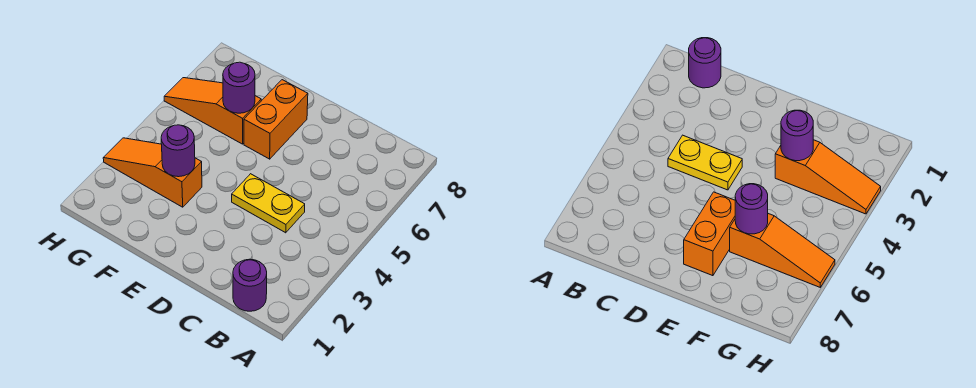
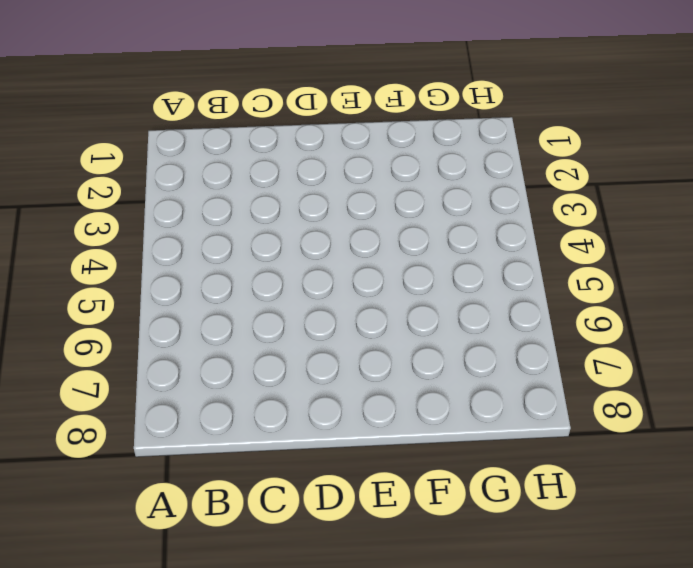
none -> purple 1x1 round brick [233,259,267,311]
none -> yellow 1x2 plate [232,174,305,233]

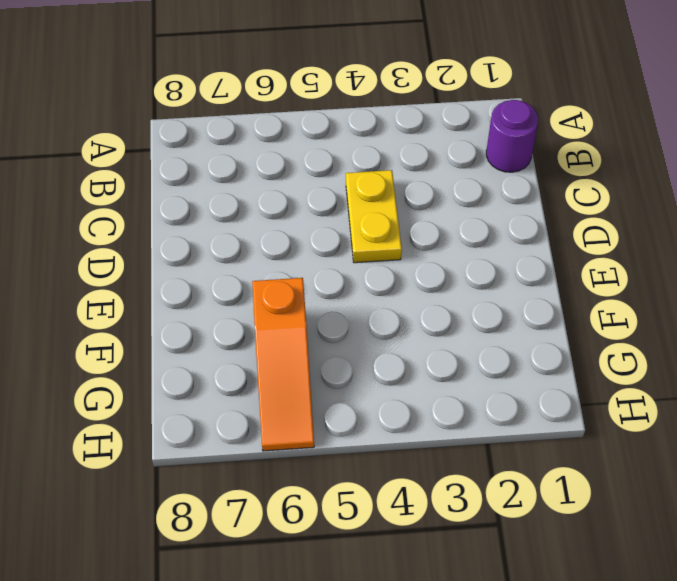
none -> orange 1x2 brick [244,80,308,159]
none -> orange 1x3 slope [103,138,202,207]

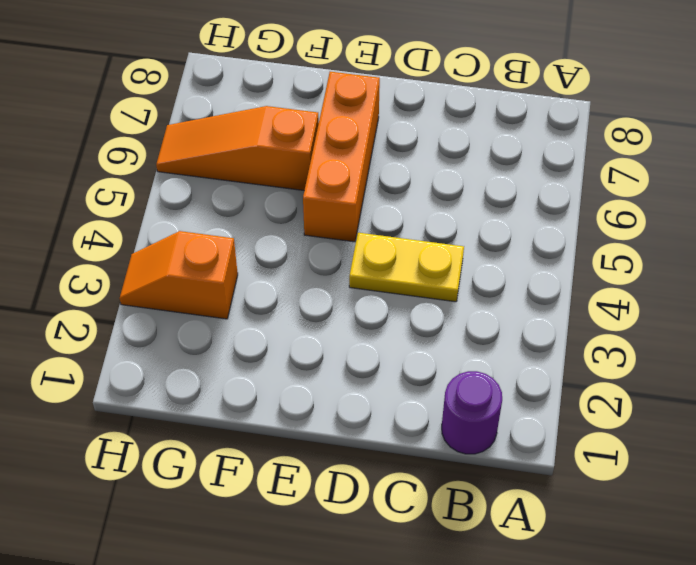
orange 1x3 brick [303,72,380,242] -> orange 1x2 brick [244,80,308,159]
orange 1x2 slope [120,231,238,319] -> orange 1x3 slope [103,138,202,207]
none -> purple 1x1 round brick [161,125,195,177]
none -> purple 1x1 round brick [223,62,255,113]

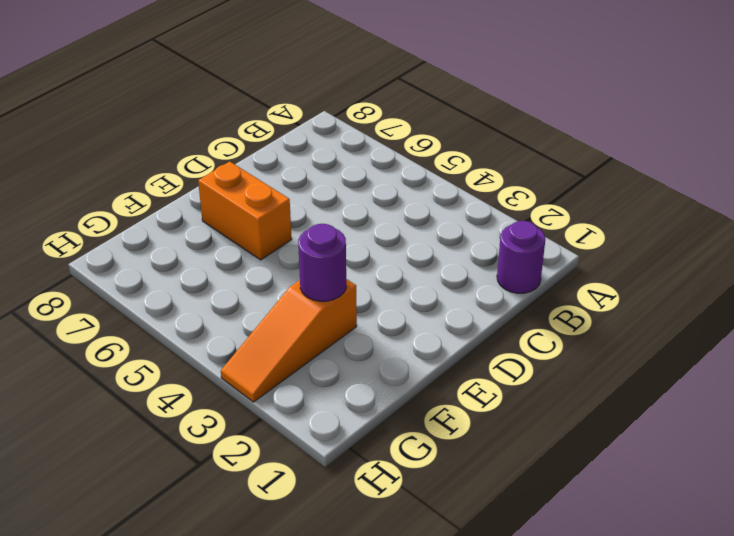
none -> yellow 1x2 plate [232,174,305,233]
none -> orange 1x3 slope [164,78,261,144]

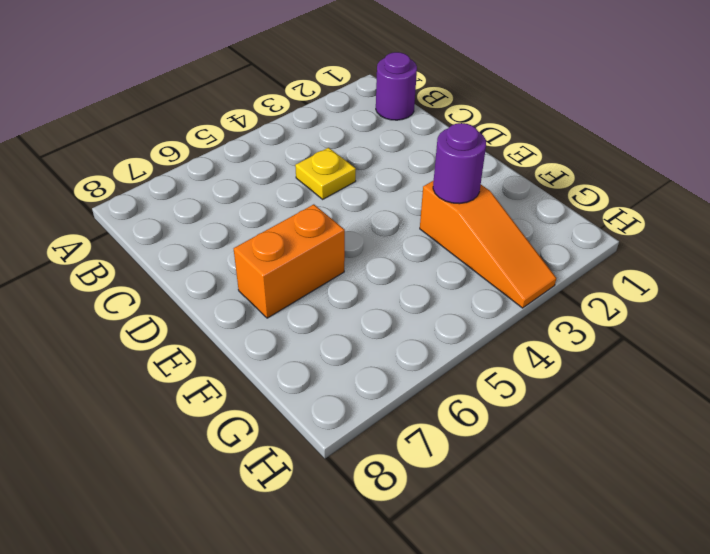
yellow 1x1 plate [295,148,356,199] -> yellow 1x2 plate [232,174,305,233]
none -> orange 1x3 slope [164,78,261,144]
none -> purple 1x1 round brick [223,62,255,113]

